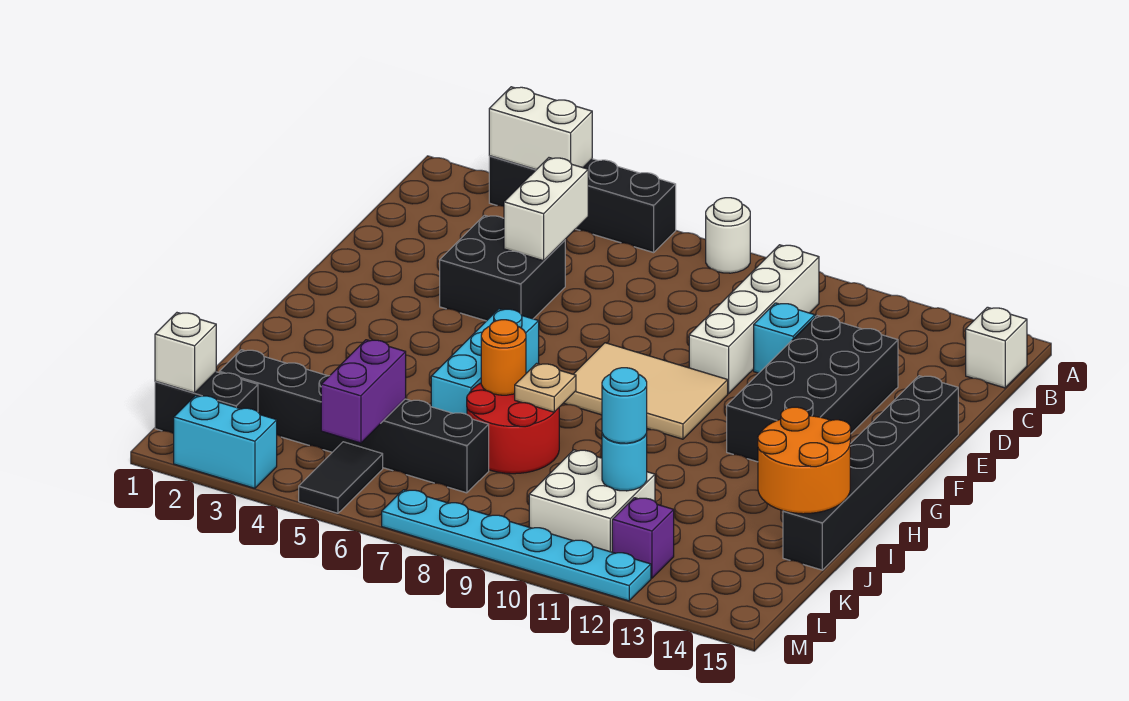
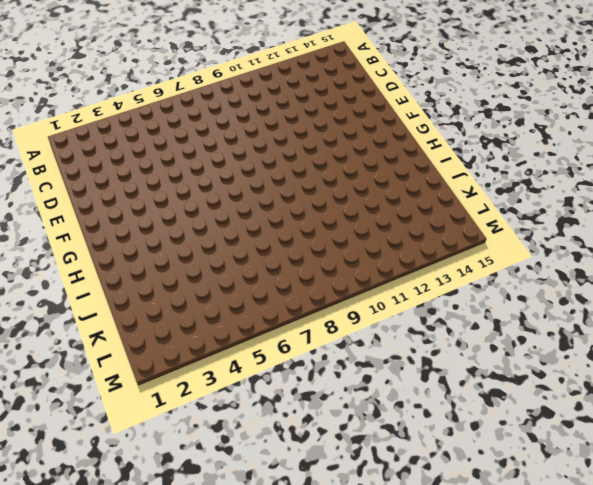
none -> black 1x4 brick [489,156,676,253]
none -> white 1x1 round brick [706,198,750,273]
none -> white 1x4 brick [689,245,819,394]

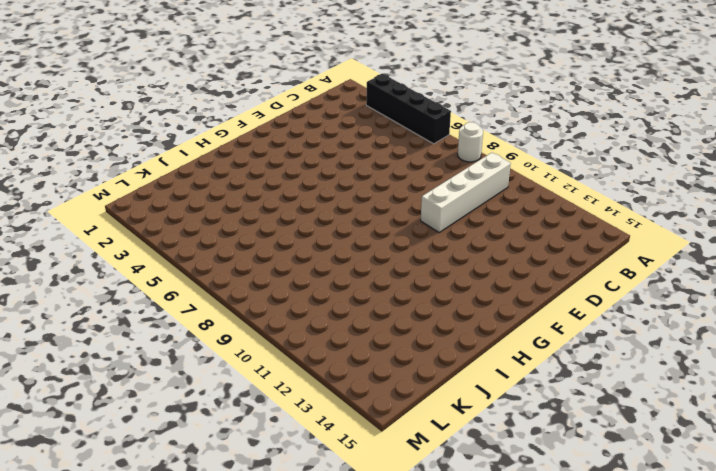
none -> white 1x1 brick [966,307,1027,388]
none -> black 2x2 brick [440,215,565,321]
none -> cyan 1x1 brick [754,303,815,373]

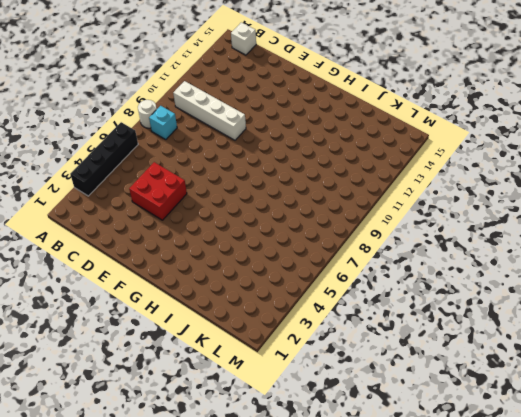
cyan 1x1 brick [149,106,177,139] -> cyan 1x1 brick moved to [754,303,815,373]
red 2x2 brick [129,162,187,220] -> black 2x2 brick [440,215,565,321]
none -> black 2x4 brick [727,316,898,462]
none -> black 1x6 brick [783,376,958,570]
none -> tan 2x3 tile [564,343,728,439]

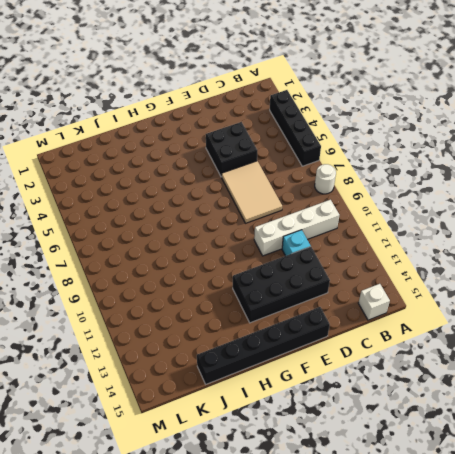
tan 2x3 tile [221,161,282,223] -> tan 2x3 tile moved to [564,343,728,439]
none -> cyan 1x3 brick [431,309,539,414]
none -> red 2x2 round brick [467,383,559,474]
none -> black 1x6 brick [219,350,489,493]

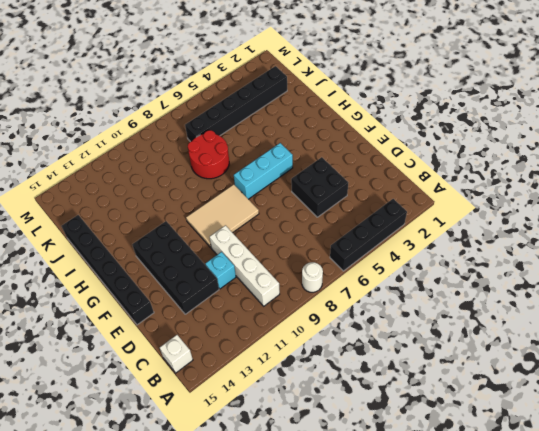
cyan 1x3 brick [234,143,293,199] -> cyan 1x3 brick turned to [431,309,539,414]
none -> white 2x2 brick [529,450,655,552]
none -> black 1x2 brick [155,372,258,434]
none -> black 1x2 tile [299,442,383,513]

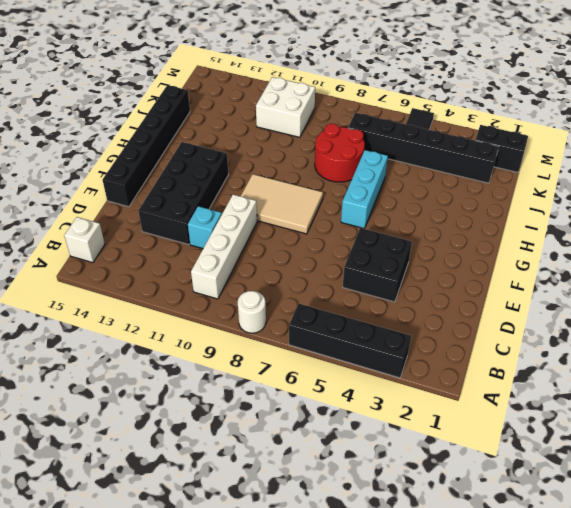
none -> purple 1x1 brick [612,498,674,578]
none -> cyan 1x2 brick [174,395,277,488]
none -> cyan 1x6 plate [382,490,651,601]

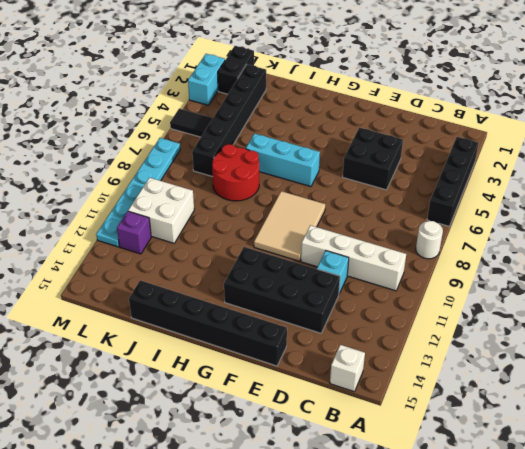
none -> white 1x2 brick [489,87,592,170]
none -> white 1x2 brick [504,158,588,261]
none -> orange 1x1 round brick [481,320,526,395]

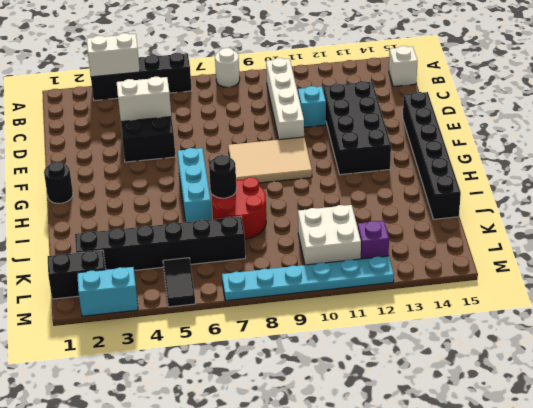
white 1x2 brick [117,77,171,122] -> white 1x2 brick turned to [504,158,588,261]
black 1x1 round brick [44,162,73,203] -> none
black 1x1 round brick [209,155,237,198] -> orange 1x1 round brick [481,320,526,395]
none -> tan 1x1 plate [515,363,576,412]
none -> orange 2x2 round brick [758,407,851,514]
none -> purple 1x2 brick [321,340,406,443]

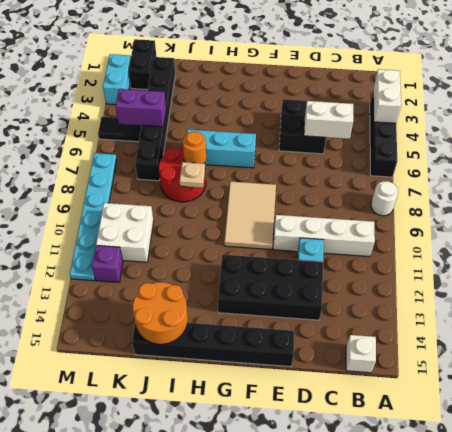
none -> cyan 1x1 round brick [602,434,647,491]
none -> white 1x1 brick [155,313,216,393]
none -> cyan 1x1 round brick [602,368,647,443]

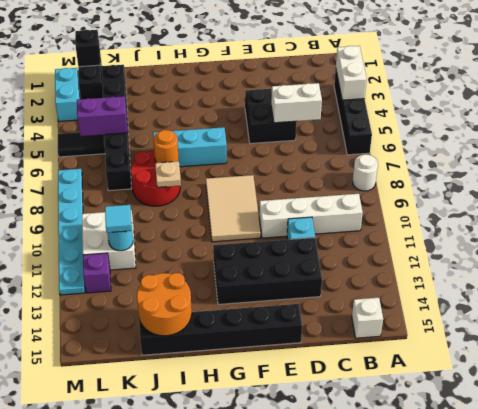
cyan 1x1 tile [105,205,132,233] -> cyan 1x1 round brick [602,368,647,443]
black 1x1 brick [75,30,101,67] -> white 1x1 brick [155,313,216,393]

